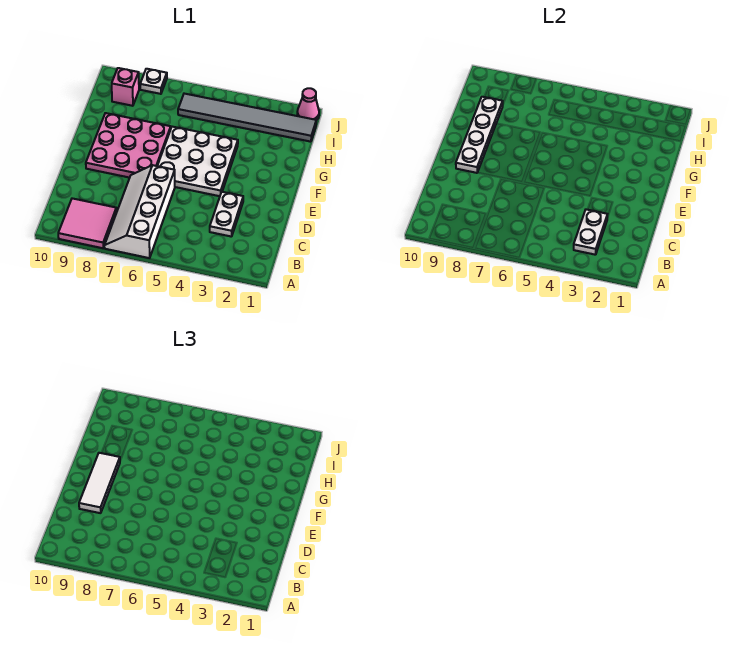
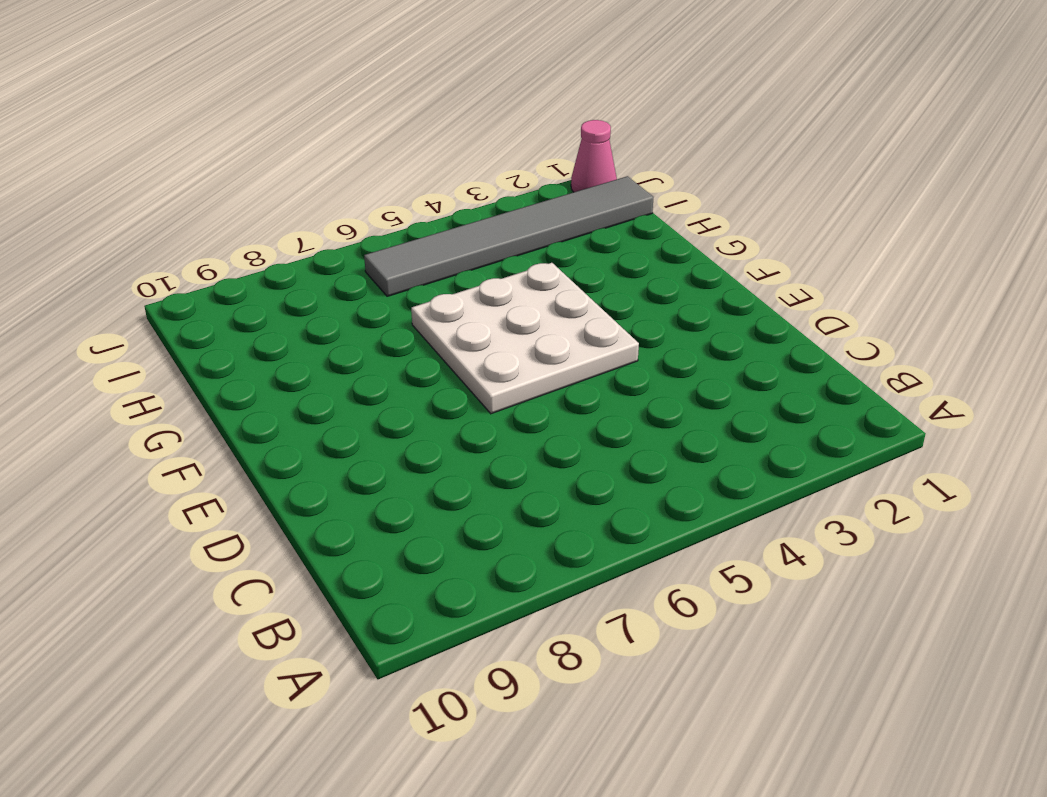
none -> white 2x4 slope [104,165,175,258]
none -> pink 2x2 tile [58,198,116,248]
none -> white 1x2 plate [210,192,243,237]

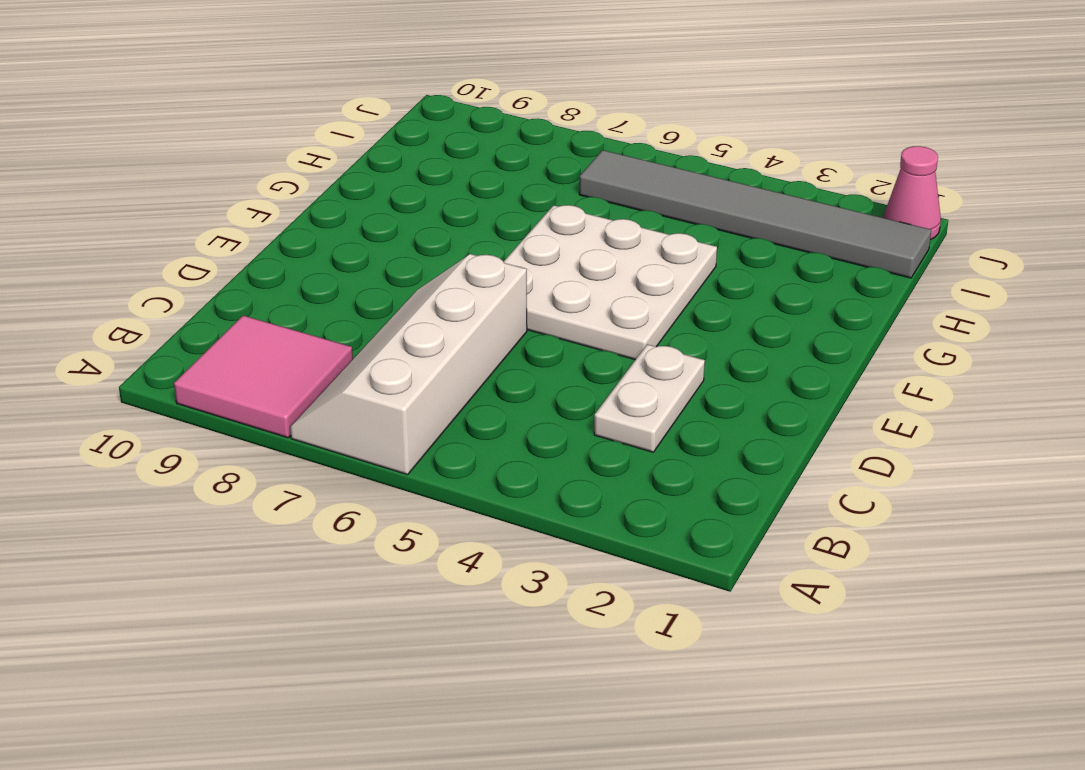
none -> pink 3x3 plate [86,113,171,178]
none -> pink 1x1 brick [112,68,139,106]
none -> white 1x1 plate [140,69,167,94]

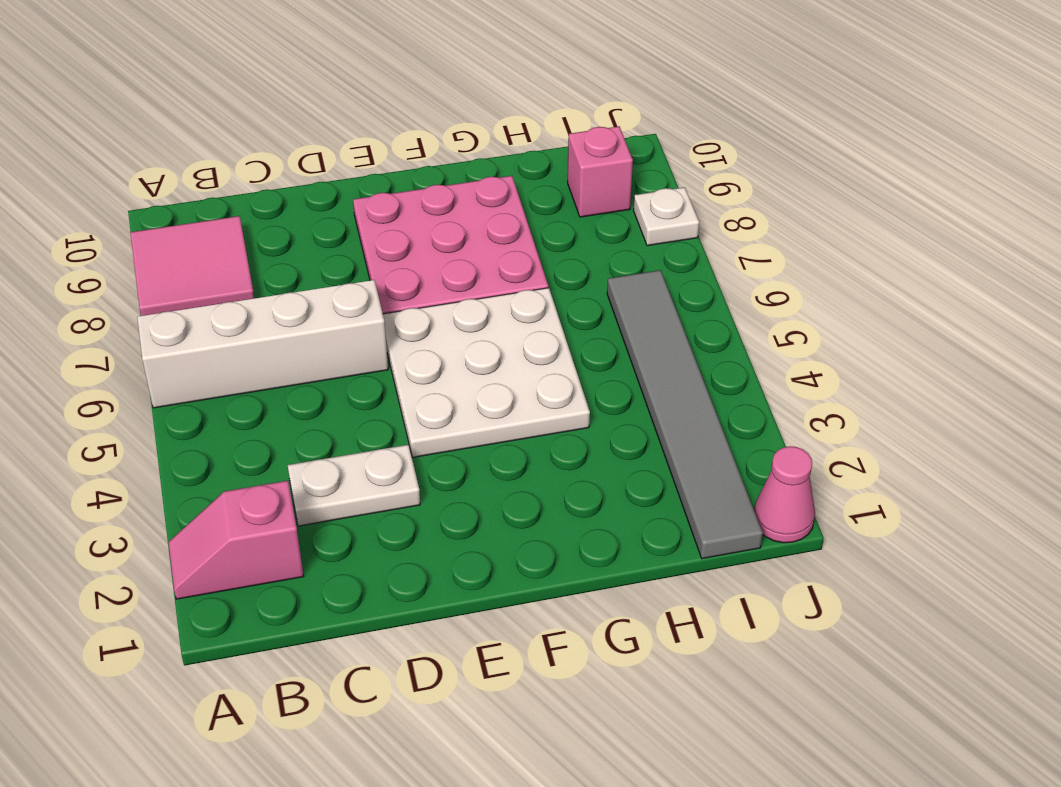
pink 1x2 slope [168,481,304,599] -> none
none -> white 1x2 plate [574,209,607,255]
none -> white 1x4 plate [456,97,503,173]
none -> white 1x3 tile [79,453,120,513]

